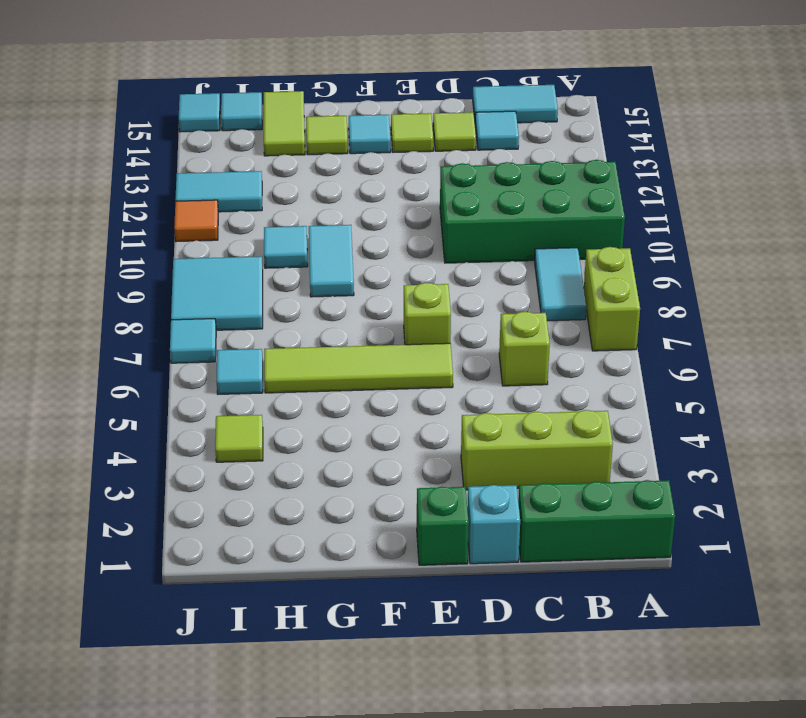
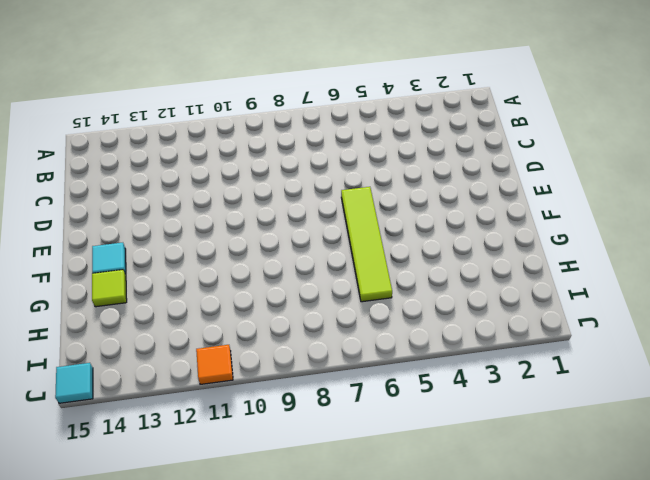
none -> green 1x3 brick [518,480,675,562]
none -> lime 1x2 brick [584,247,640,351]
none -> green 2x4 brick [440,160,625,263]

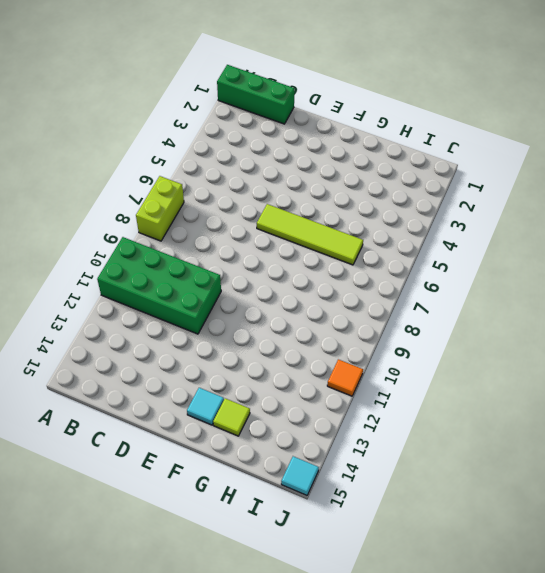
none -> lime 1x3 brick [461,410,613,490]
none -> cyan 1x2 tile [535,248,586,321]
none -> cyan 1x2 tile [473,85,558,123]

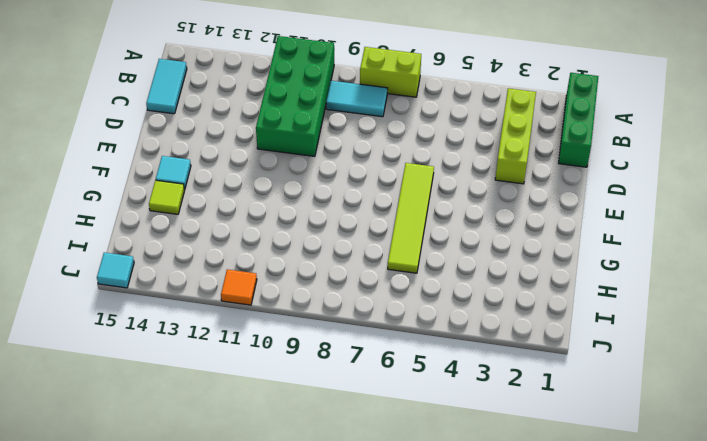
none -> lime 1x1 brick [499,311,550,386]
none -> cyan 1x1 tile [475,111,519,150]
none -> cyan 1x1 brick [467,485,520,564]

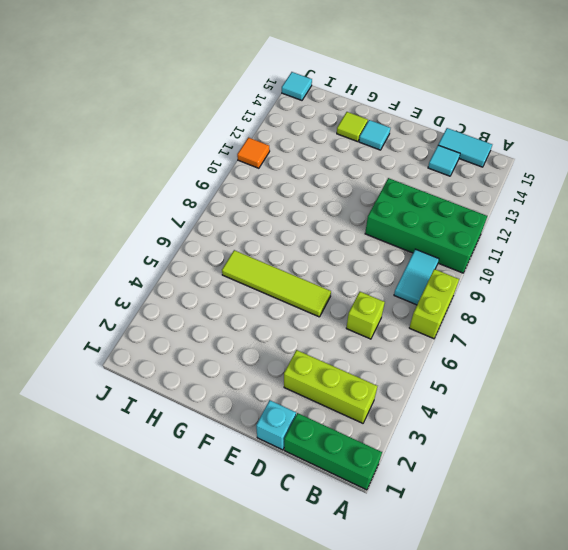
none -> lime 1x1 tile [433,112,476,151]
none -> green 1x1 brick [417,487,469,565]
none -> lime 1x1 brick [404,283,451,345]

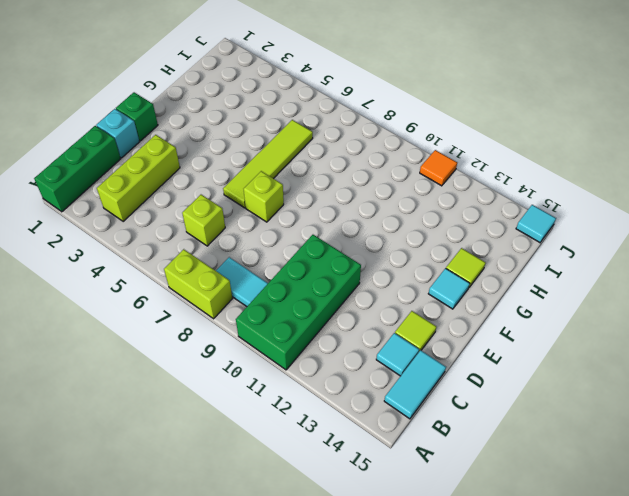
none -> lime 1x1 tile [391,113,433,152]
none -> cyan 1x2 tile [309,225,354,297]
none -> cyan 1x1 tile [264,226,308,268]

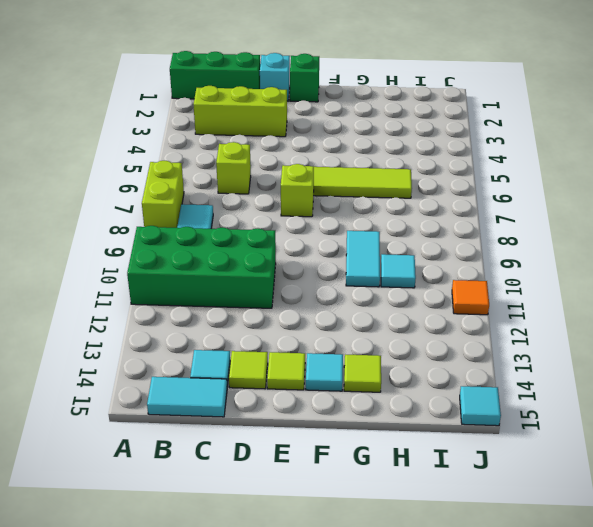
none -> lime 1x2 tile [264,91,305,156]
none -> lime 1x1 tile [215,415,263,462]
none -> cyan 1x1 tile [217,349,263,394]

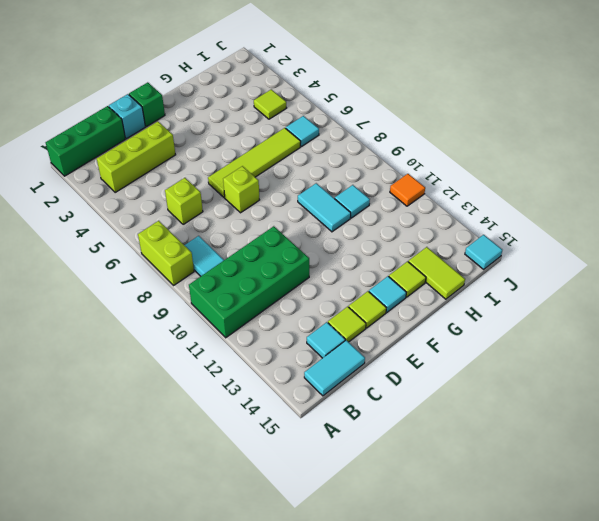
none -> cyan 2x2 tile [171,256,263,330]
none -> cyan 1x2 tile [175,171,262,212]
none -> cyan 1x1 tile [221,92,262,131]

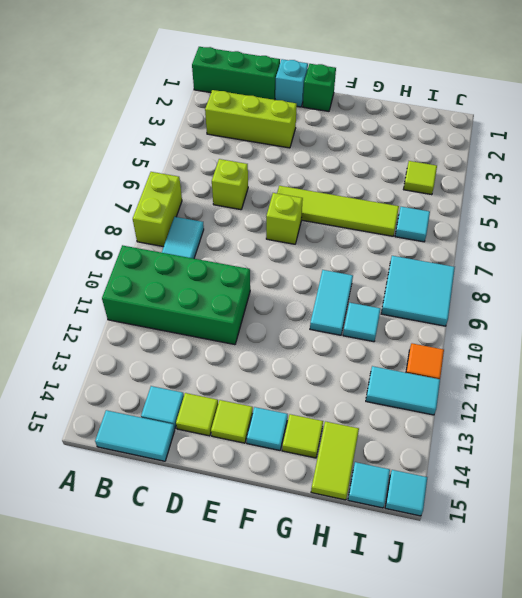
none -> cyan 1x1 tile [170,319,216,363]

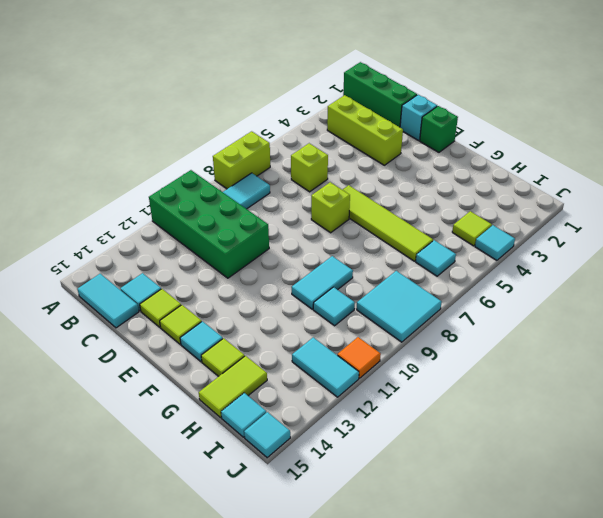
cyan 1x1 tile [475,225,515,260] -> cyan 1x1 tile moved to [170,319,216,363]

